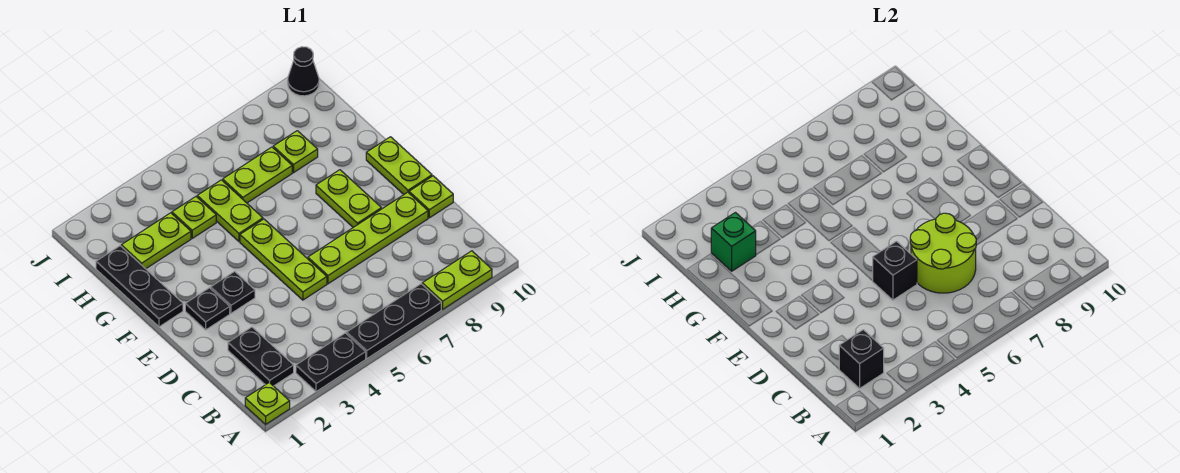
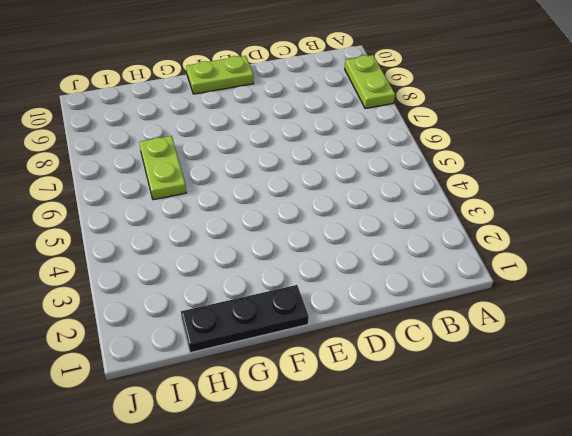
none -> lime 1x1 plate [245,382,290,424]
none -> black 1x2 plate [296,333,366,392]
none -> black 1x3 plate [346,284,441,359]

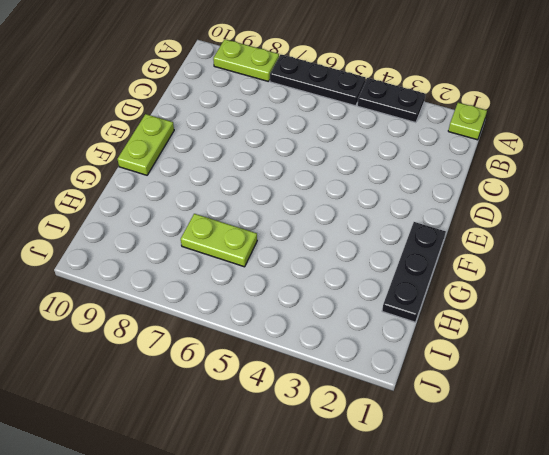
none -> black 1x2 plate [228,327,294,386]
none -> lime 1x3 plate [240,219,327,300]
none -> lime 1x4 plate [308,192,428,284]

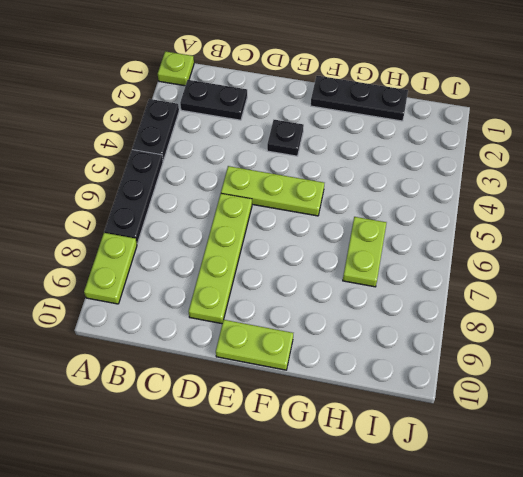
none -> lime 1x1 plate [409,176,453,218]
none -> black 1x1 plate [185,288,230,330]
none -> lime 1x2 plate [316,170,382,227]

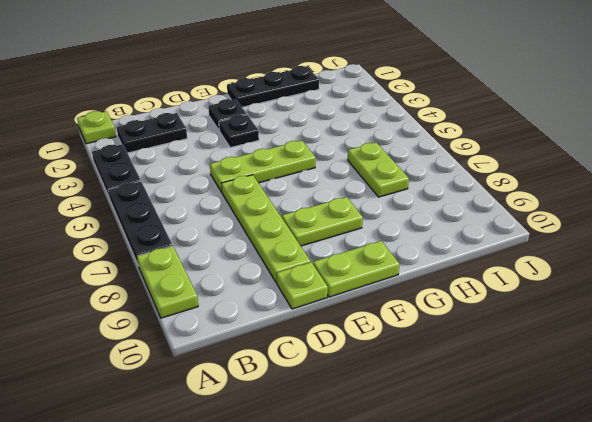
none -> lime 1x2 plate [197,180,263,241]
none -> lime 1x2 plate [121,213,191,269]
none -> lime 1x1 plate [172,197,216,238]

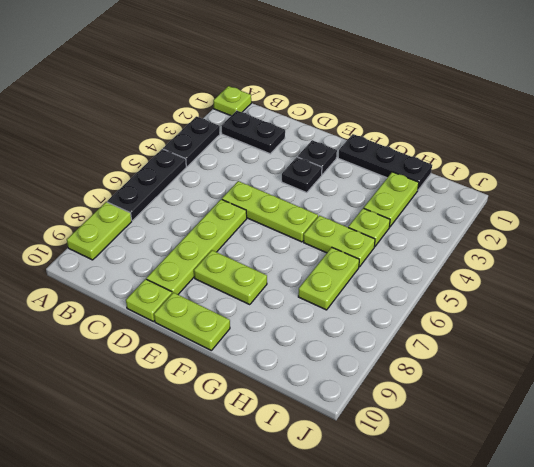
none -> lime 1x1 plate [273,131,318,173]
none -> black 1x1 cone [288,47,319,96]
none -> black 1x1 brick [839,330,884,388]

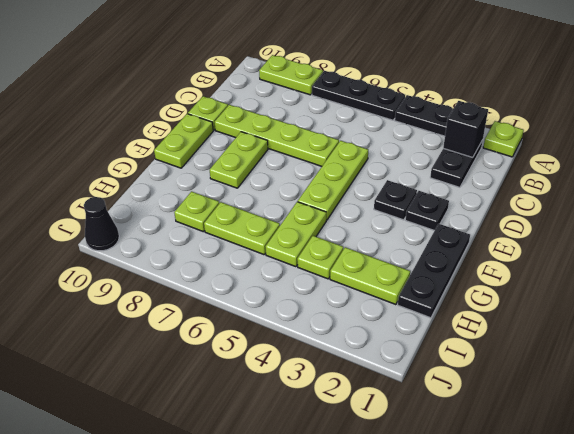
none -> lime 2x2 round brick [910,213,976,293]
none -> black 1x1 brick [873,241,917,300]
none -> green 1x1 brick [711,213,756,271]

